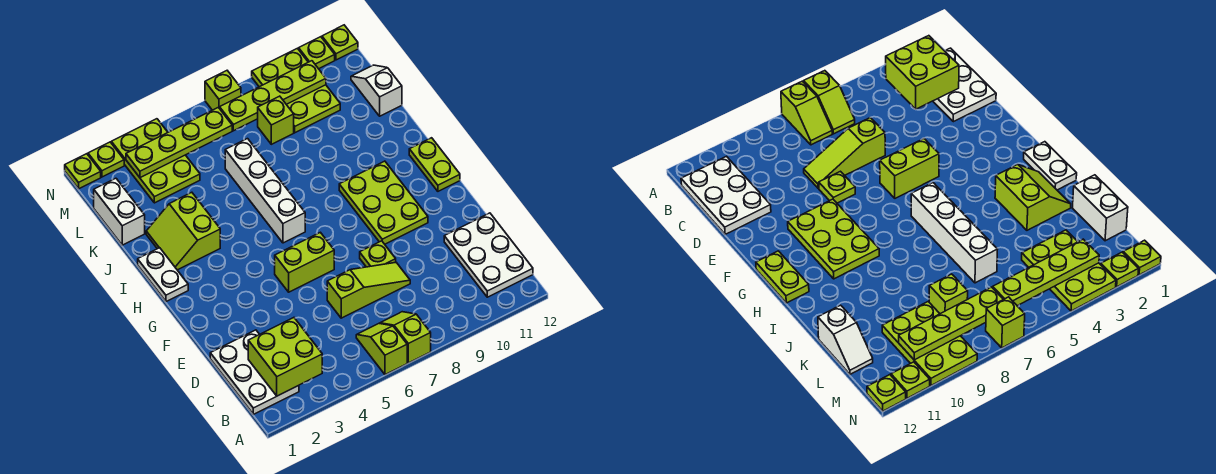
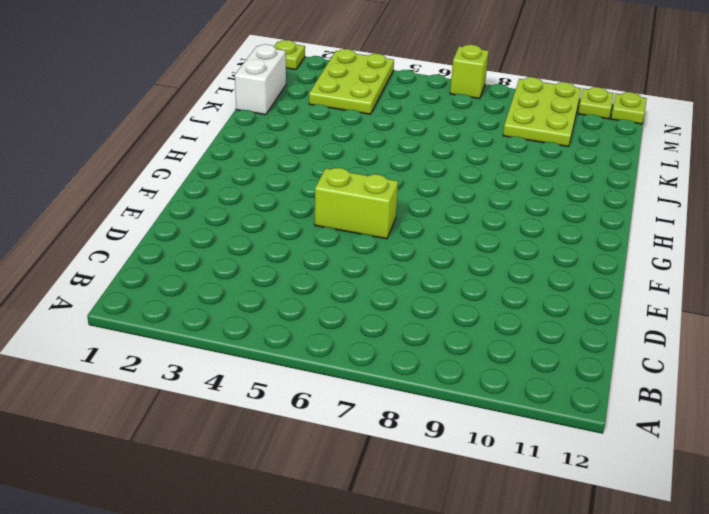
none -> lime 1x2 slope [356,324,407,375]
none -> lime 1x2 slope [380,312,431,363]
none -> white 2x3 plate [210,330,299,414]

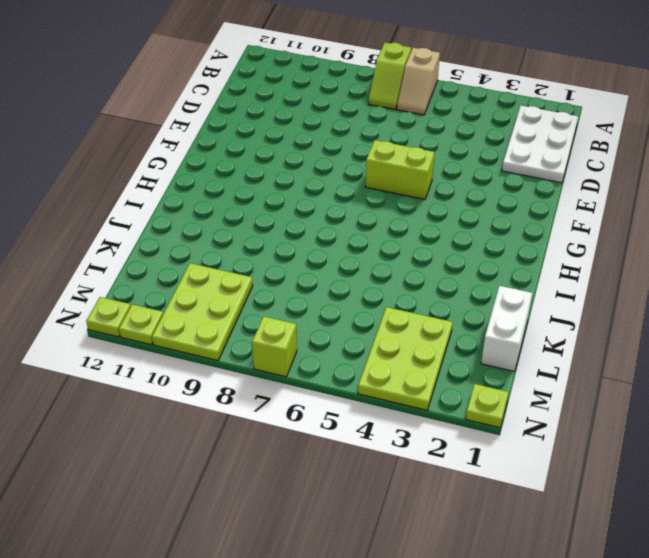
tan 1x2 slope [397,48,440,115] -> lime 1x2 slope [356,324,407,375]
none -> white 2x3 plate [444,213,533,297]
none -> lime 1x3 slope [327,263,410,318]
none -> lime 1x1 plate [360,241,396,267]

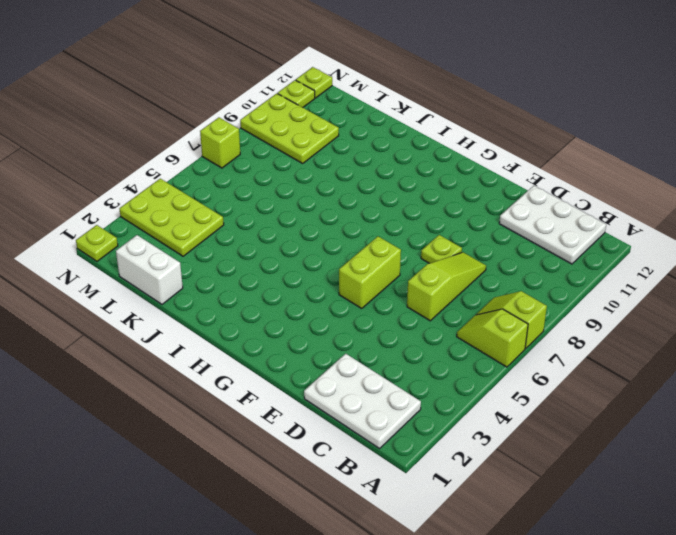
none -> lime 2x3 plate [339,161,428,244]
none -> lime 1x2 plate [409,138,460,191]
none -> white 1x2 plate [138,248,188,302]

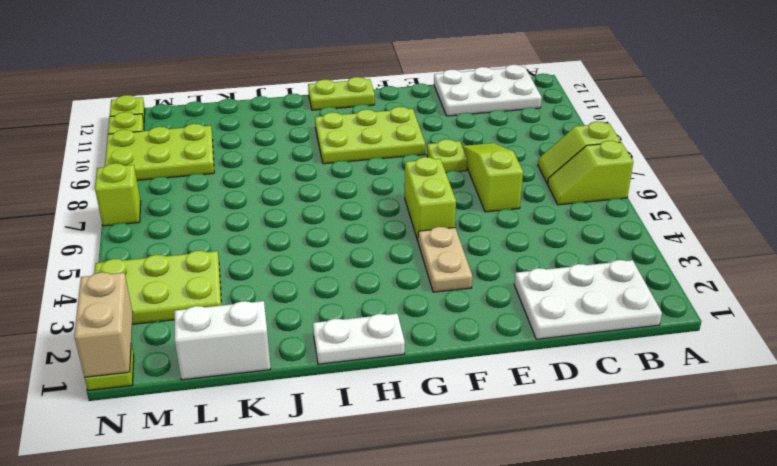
tan 1x2 plate [418,227,472,292] -> none
tan 1x2 brick [74,272,133,377] -> none
none -> white 1x4 brick [225,139,305,243]
none -> lime 2x2 slope [146,192,220,270]
none -> white 1x2 slope [351,65,402,116]

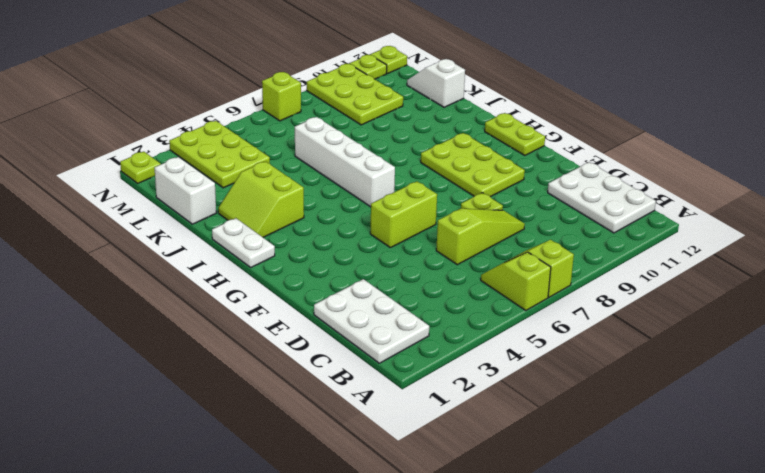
none -> lime 1x1 brick [258,96,294,144]
none -> lime 1x1 plate [88,142,124,177]
none -> lime 2x2 brick [248,318,322,396]

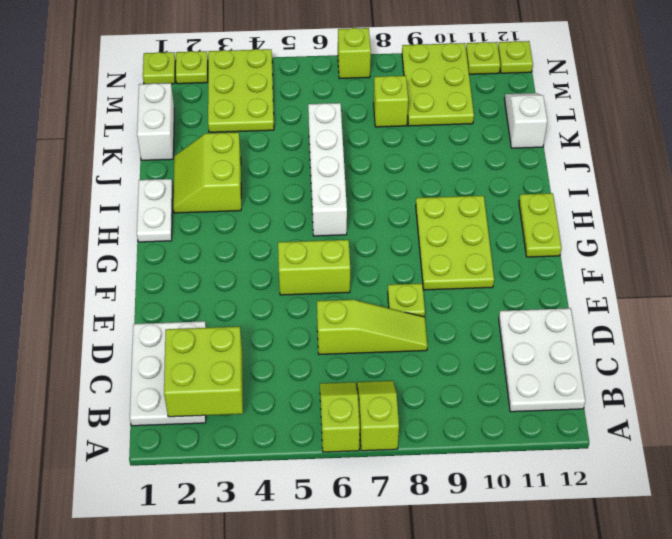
none -> lime 1x4 plate [126,107,232,178]
none -> lime 1x4 plate [220,61,326,131]

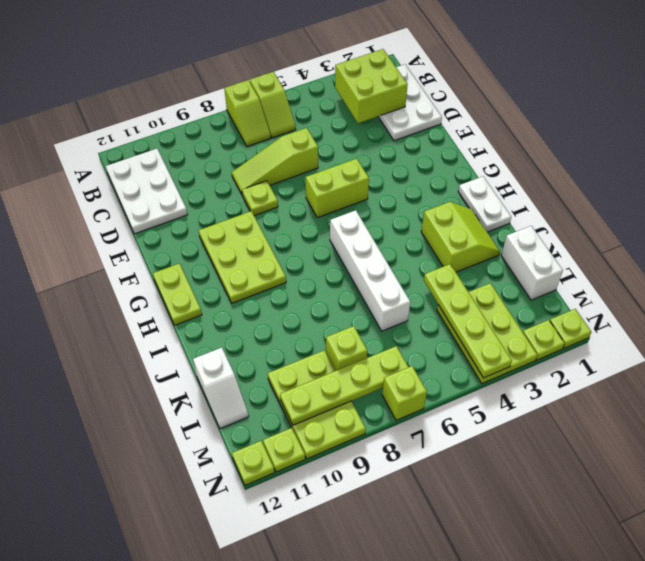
lime 1x4 plate [424,264,512,378] -> lime 1x4 plate turned to [126,107,232,178]

